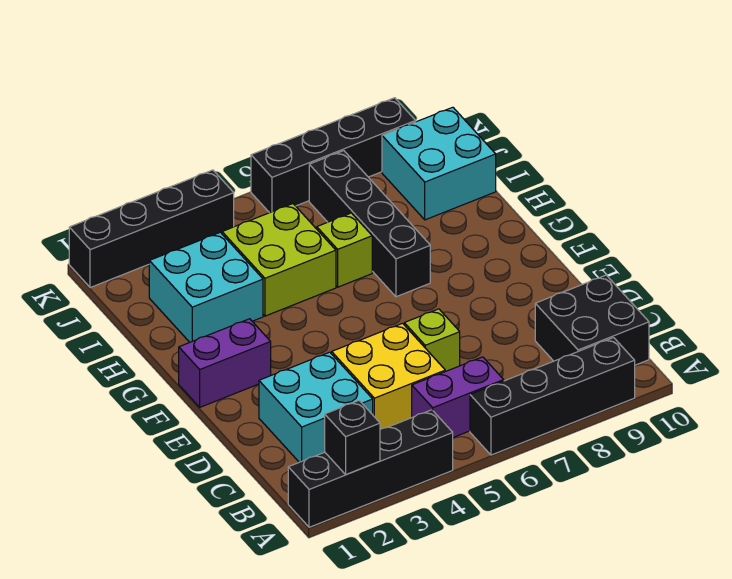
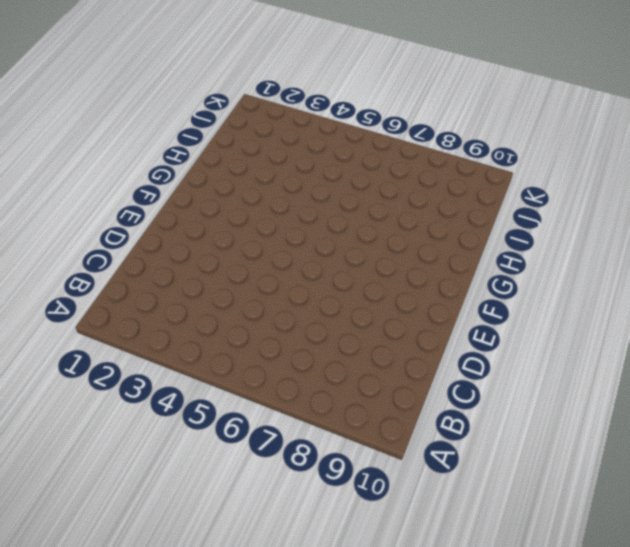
none -> black 1x4 brick [288,410,453,527]
none -> black 1x4 brick [470,338,635,455]
none -> purple 1x2 brick [412,357,504,437]

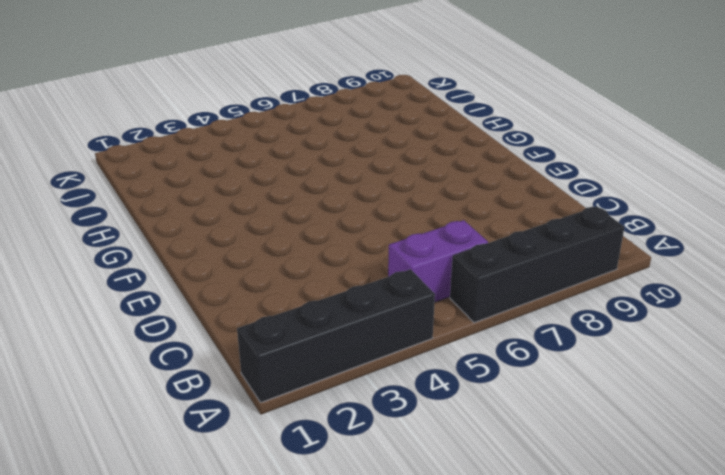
none -> black 2x2 brick [535,275,649,365]
none -> cyan 2x2 brick [259,352,373,462]
none -> yellow 2x2 brick [332,323,445,430]

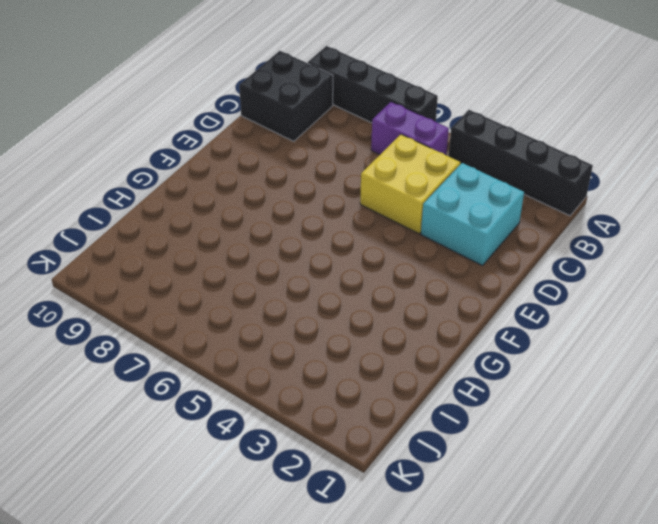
none -> lime 1x1 brick [404,309,460,371]
none -> purple 1x2 brick [179,319,271,407]
none -> black 1x4 brick [309,151,430,297]

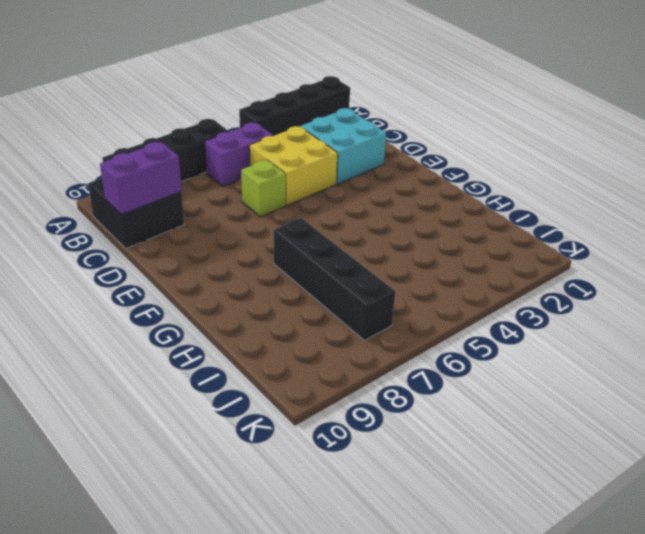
purple 1x2 brick [100,142,182,215] -> purple 1x2 brick moved to [179,319,271,407]
none -> cyan 2x2 brick [149,232,263,342]
none -> lime 2x2 brick [222,204,336,316]
none -> lime 1x1 brick [317,213,372,287]

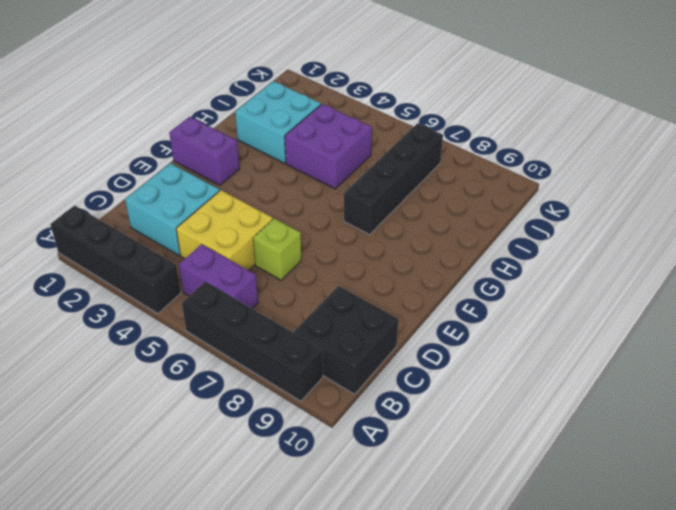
purple 2x2 brick [285,104,372,189] -> lime 2x2 brick [222,204,336,316]
none -> lime 1x1 brick [317,213,372,287]
none -> cyan 2x2 brick [382,107,496,220]
none -> black 1x4 brick [69,170,234,288]

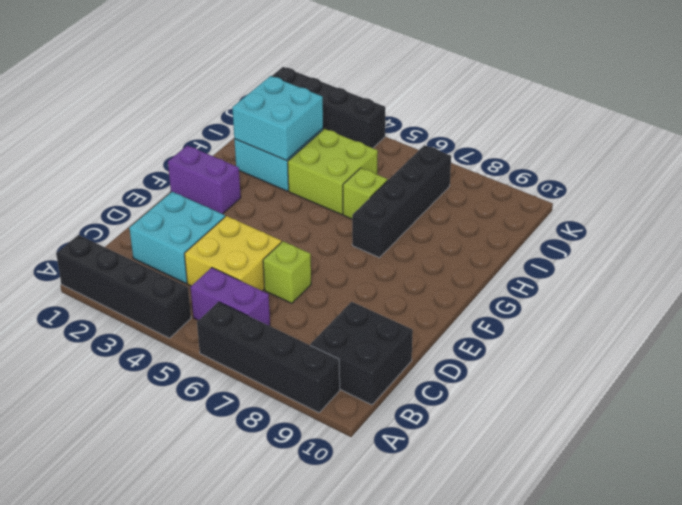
cyan 2x2 brick [232,76,323,160] -> cyan 2x2 brick moved to [382,107,496,220]
none -> black 1x4 brick [251,98,416,213]
none -> black 1x1 brick [325,401,380,475]

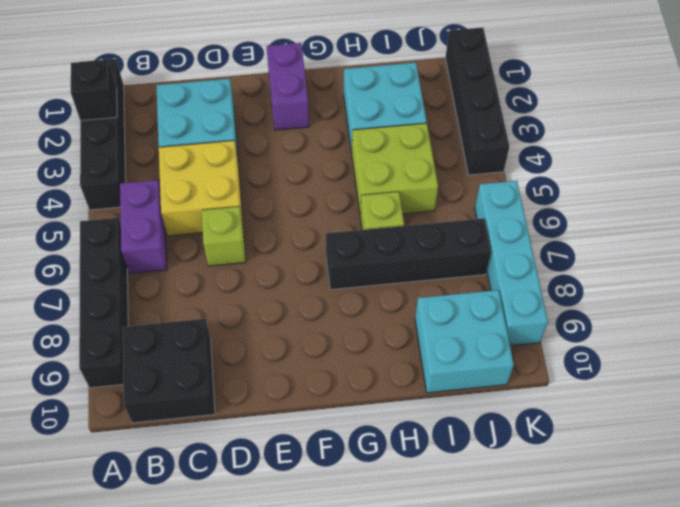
cyan 1x4 brick [475,181,548,346] -> black 1x4 brick [251,98,416,213]

